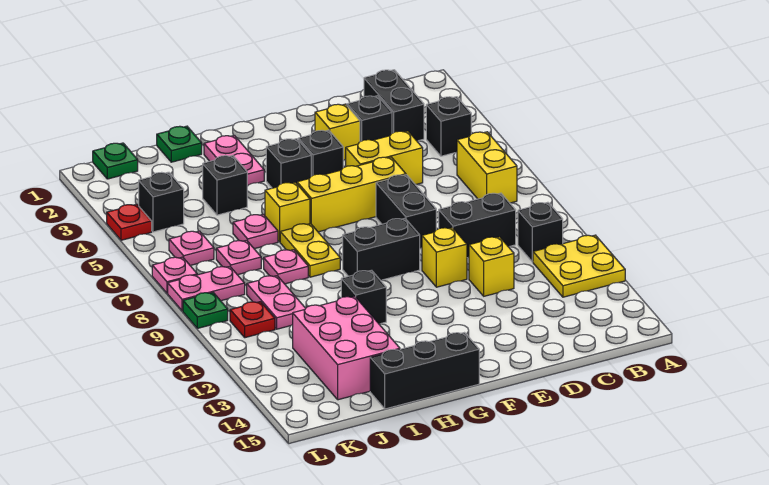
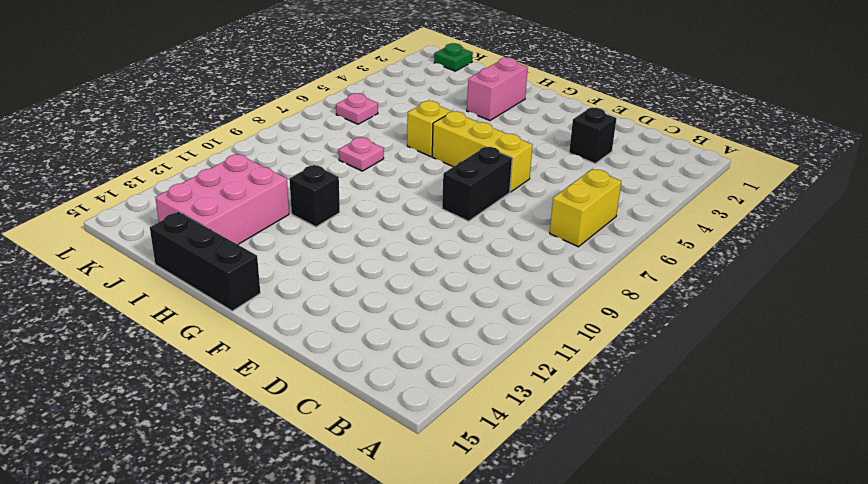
pink 1x2 brick [467,57,528,120] -> pink 1x2 plate [204,135,264,186]
none -> yellow 2x2 plate [533,235,625,297]
none -> black 1x1 brick [426,97,471,156]
none -> black 1x1 brick [518,202,563,262]
none -> black 1x2 brick [364,70,424,141]

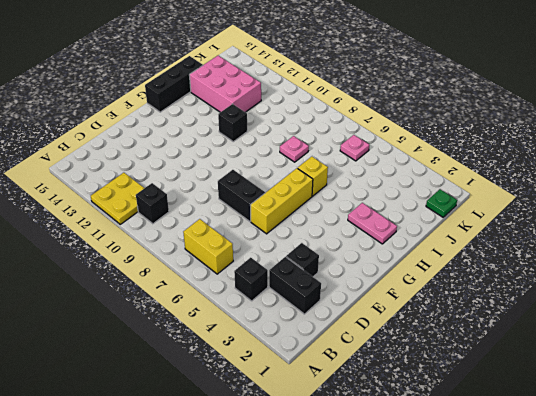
none -> black 1x2 brick [439,193,516,258]
none -> yellow 1x2 brick [346,131,423,184]
none -> yellow 1x1 brick [469,237,514,296]
none -> yellow 1x1 brick [315,104,360,160]

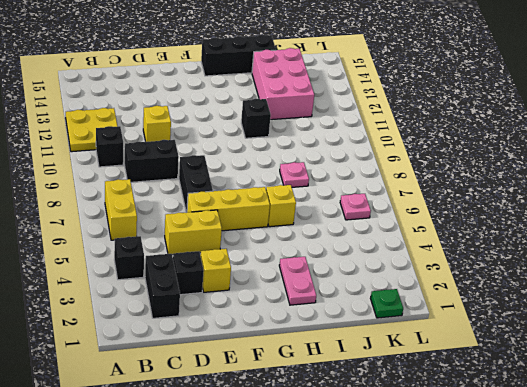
none -> yellow 1x1 brick [422,228,467,287]
none -> black 1x1 brick [298,130,344,176]
none -> black 1x2 brick [343,218,420,280]
none -> black 1x1 brick [266,139,311,188]

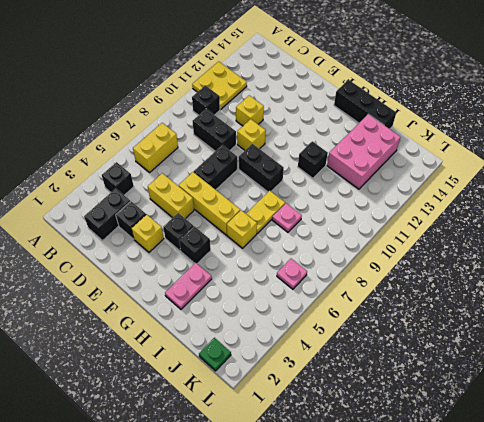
none -> green 1x1 plate [157,126,202,162]
none -> black 1x1 brick [203,155,247,215]
none -> pink 1x1 plate [233,214,278,249]
none -> pink 1x1 plate [216,240,261,275]

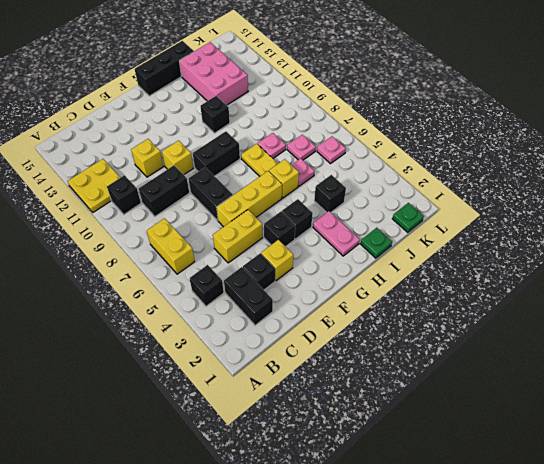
none -> pink 1x2 plate [247,276,306,329]
none -> black 1x1 brick [139,172,184,232]
none -> pink 1x2 plate [168,266,245,311]
none -> red 1x1 plate [230,302,275,338]

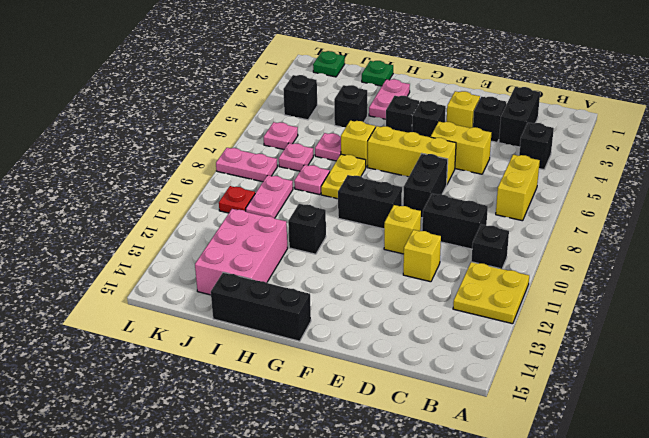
none -> red 1x1 plate [107,204,152,240]
none -> pink 1x1 plate [152,257,197,293]
none -> green 1x1 plate [183,293,228,328]

